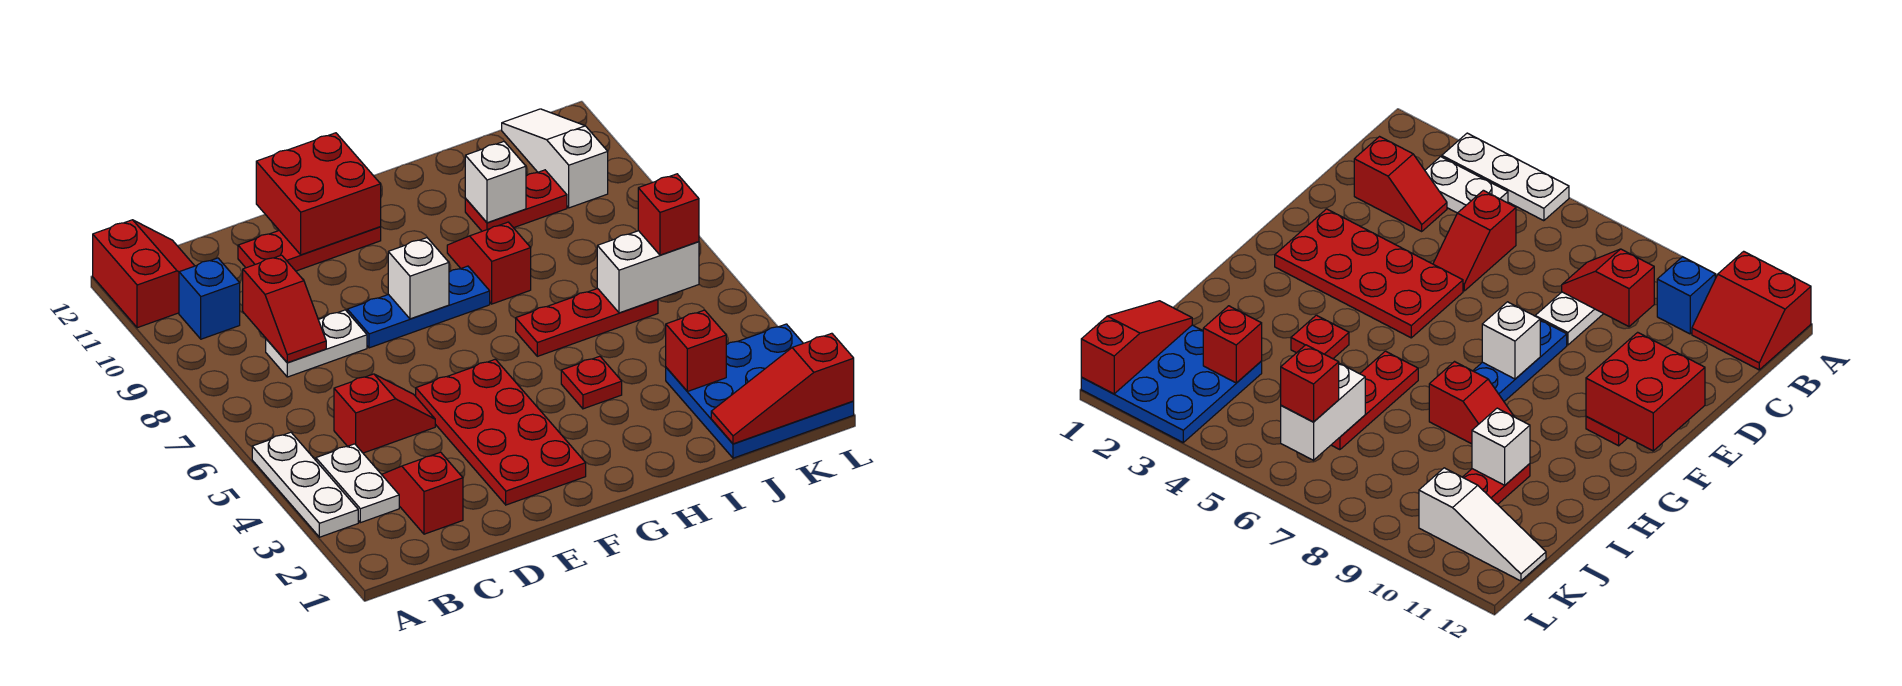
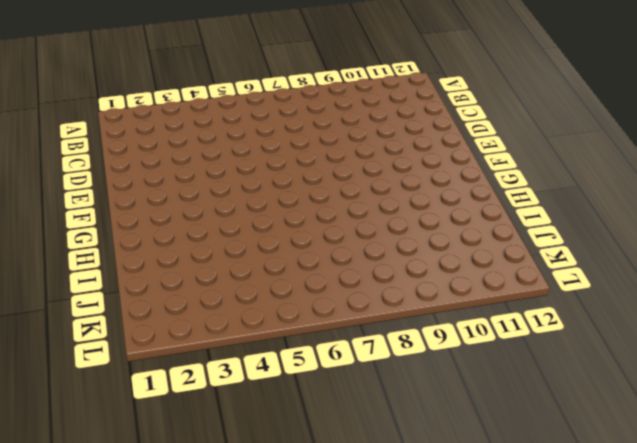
none -> white 1x3 plate [252,432,358,537]
none -> red 2x2 slope [93,220,194,328]
none -> white 1x2 plate [316,444,399,523]

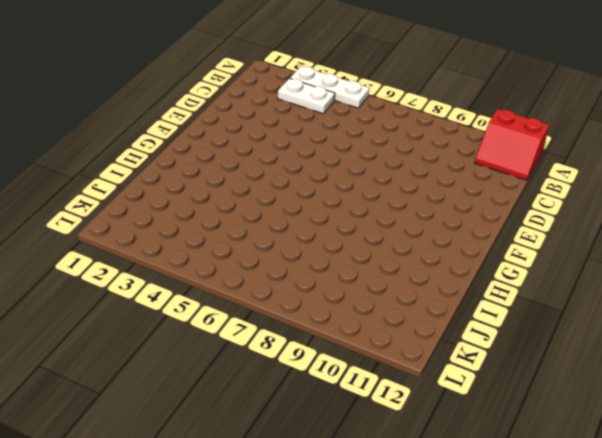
none -> blue 1x1 brick [179,258,240,339]
none -> red 1x2 slope [382,452,463,534]
none -> red 1x2 slope [334,374,435,453]

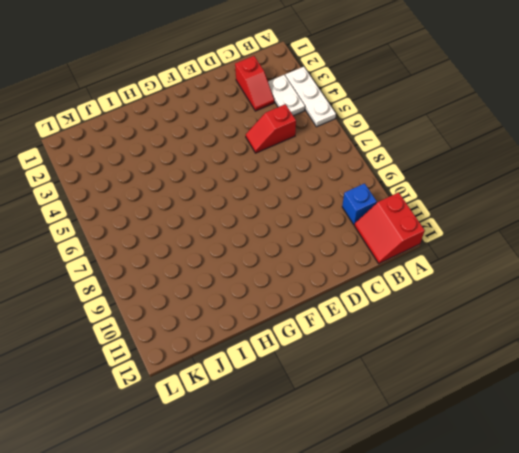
none -> white 1x2 plate [266,310,367,377]
none -> red 1x3 plate [238,227,381,271]
none -> red 2x4 plate [416,359,586,505]

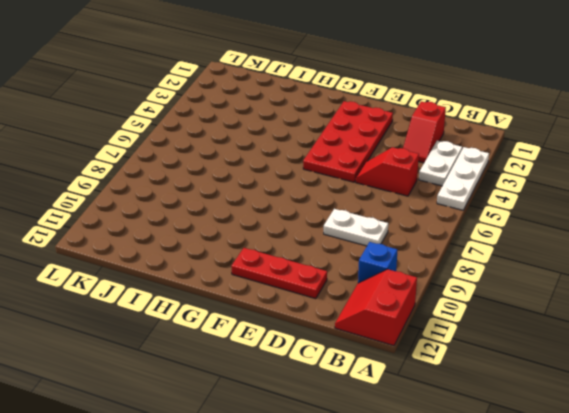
none -> blue 1x3 plate [347,266,490,348]
none -> red 1x1 plate [561,356,622,409]
none -> red 1x3 plate [516,288,658,356]

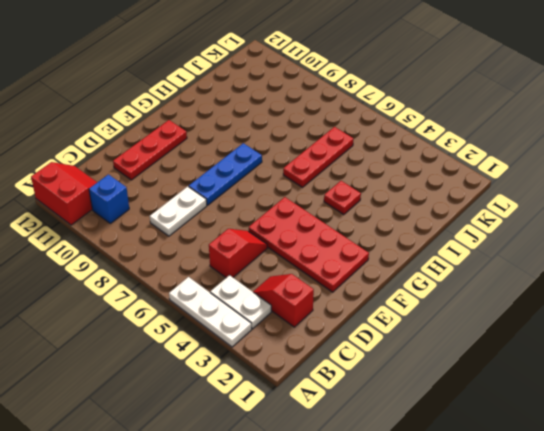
none -> red 1x2 slope [447,222,531,304]
none -> red 1x2 plate [465,170,567,231]
none -> blue 3x3 plate [666,324,854,458]

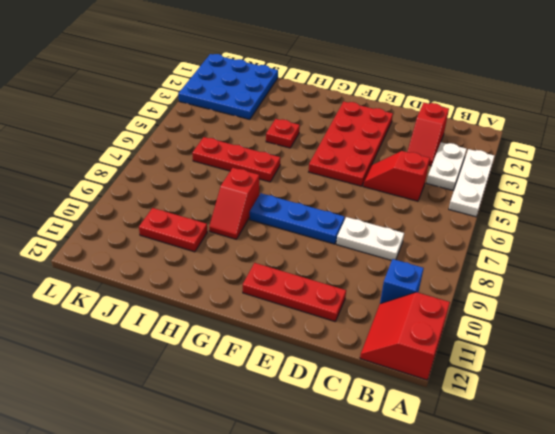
none -> white 1x3 slope [502,109,608,208]
none -> red 1x2 slope [243,255,326,363]
none -> red 2x2 brick [256,133,381,255]

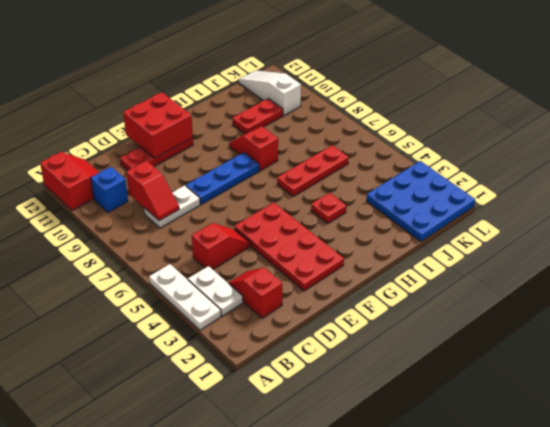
none -> white 1x1 brick [388,238,449,319]
none -> white 1x1 brick [465,142,526,223]
none -> red 1x3 slope [711,333,854,444]

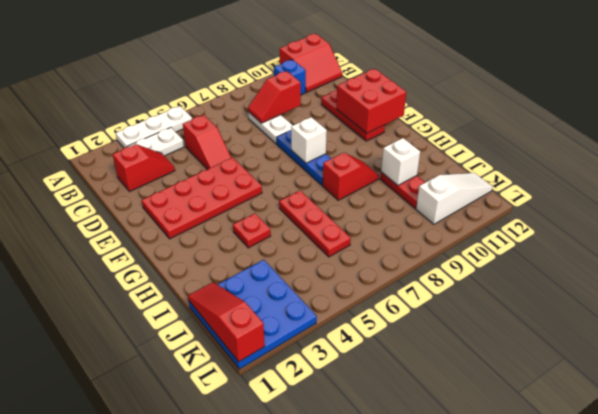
none -> red 1x1 brick [666,310,726,391]
none -> white 1x2 brick [597,231,699,313]
none -> red 1x1 brick [638,174,699,255]

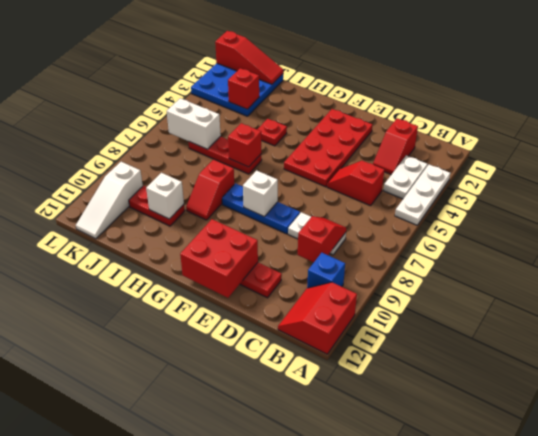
red 1x1 brick [228,123,261,167] -> red 1x1 brick moved to [638,174,699,255]

